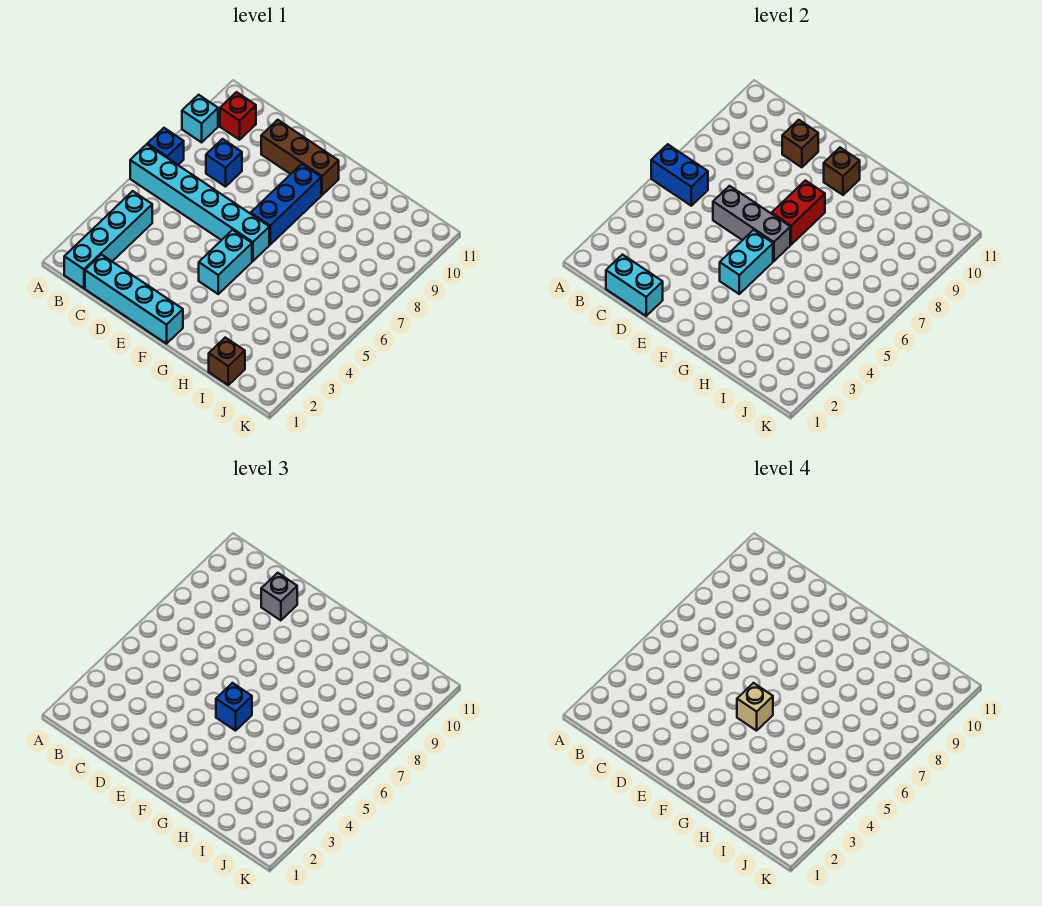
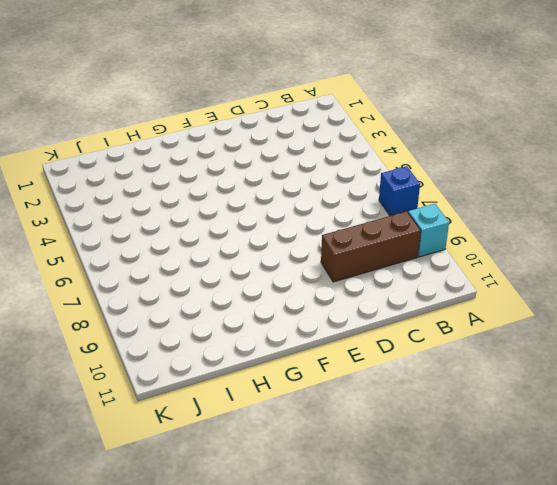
brown 1x3 brick [321,212,421,282] -> brown 1x3 brick moved to [261,120,339,195]
none -> cyan 1x6 brick [130,144,269,261]
none -> cyan 1x4 brick [64,191,152,288]
none -> red 1x1 brick [220,92,256,140]

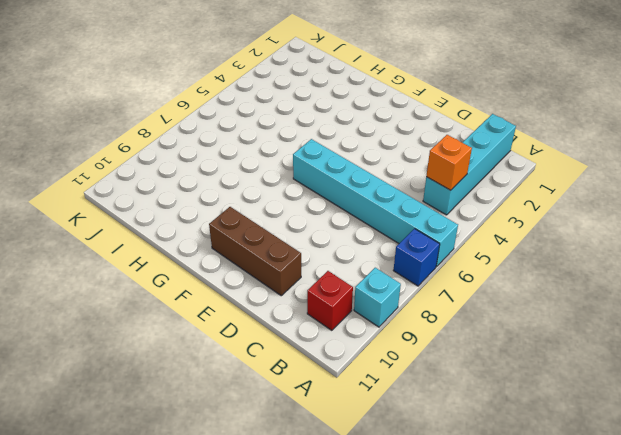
orange 1x1 brick [426,135,472,190] -> none
none -> cyan 1x4 brick [85,255,183,344]
none -> blue 1x1 brick [206,139,242,187]
none -> cyan 1x2 brick [199,230,252,294]

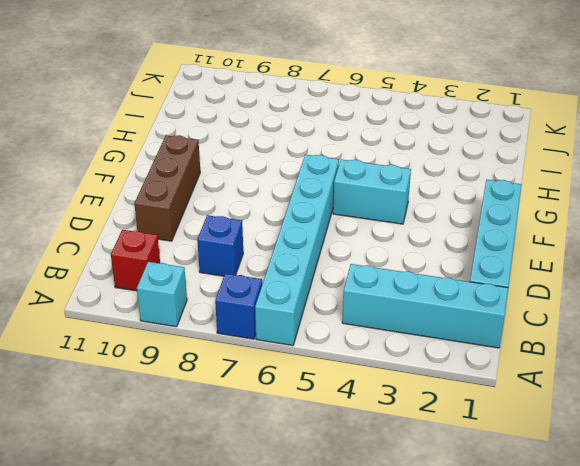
none -> blue 1x3 brick [251,164,321,244]
none -> brown 1x1 brick [209,338,245,385]
none -> blue 1x2 brick [651,144,708,206]

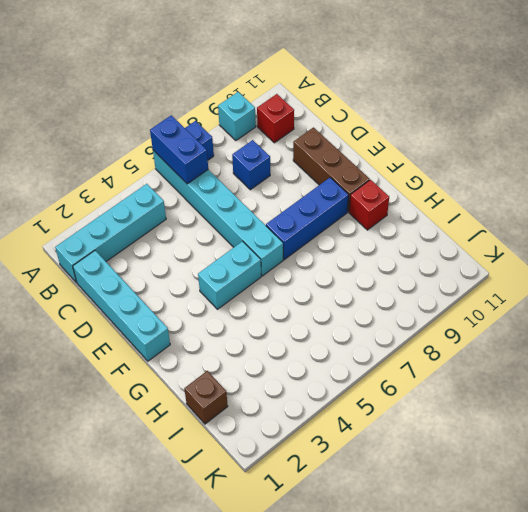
red 1x1 brick [349,180,389,230] -> none
none -> cyan 1x2 brick [606,255,663,316]
none -> grey 1x3 brick [713,186,790,261]
none -> brown 1x1 brick [782,120,818,167]

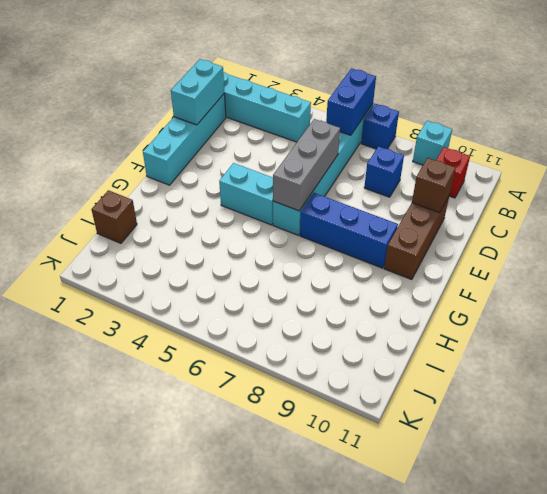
none -> cyan 1x2 brick [720,230,773,294]
none -> red 1x2 brick [772,181,825,244]
none -> brown 1x1 brick [824,148,860,195]

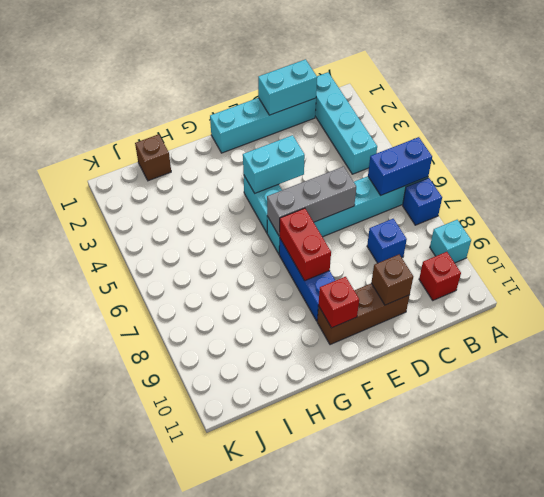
cyan 1x2 brick [243,135,305,193] -> cyan 1x2 brick turned to [720,230,773,294]
red 1x1 brick [318,277,359,328] -> brown 1x1 brick [824,148,860,195]
none -> grey 1x1 brick [261,573,297,620]
none -> blue 1x1 brick [216,683,252,731]
none -> tan 1x1 brick [737,683,773,731]

